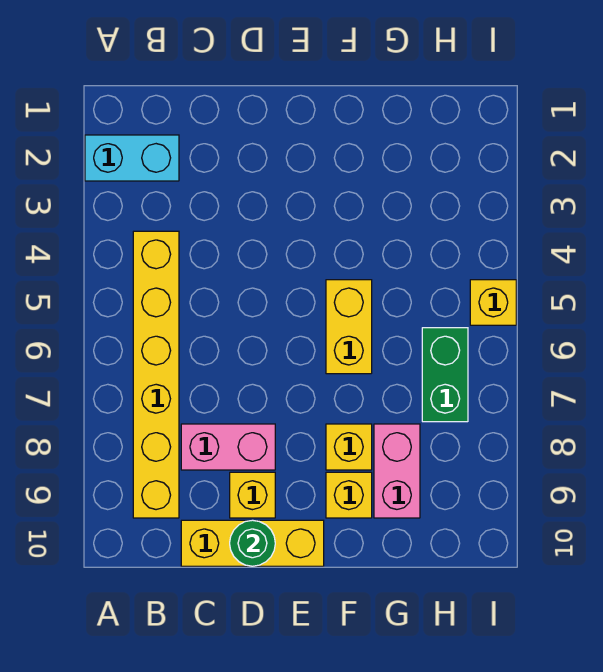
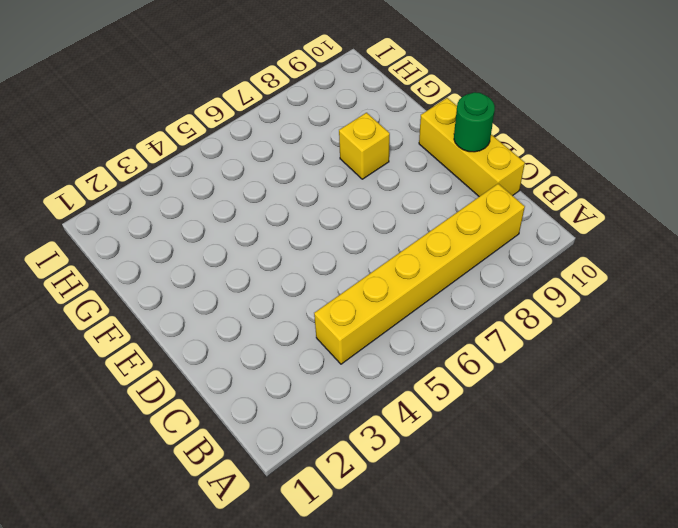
none -> cyan 1x2 brick [85,135,179,181]
none -> pink 1x2 brick [181,424,275,470]
none -> yellow 1x1 brick [230,472,275,518]

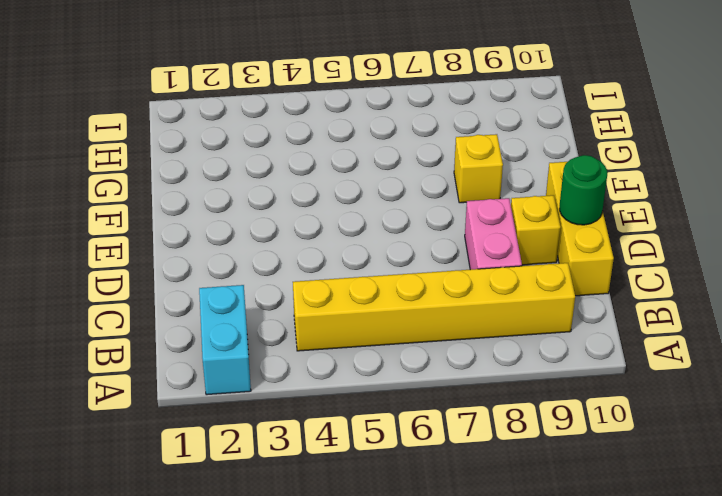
none -> yellow 1x2 brick [326,280,372,374]
none -> yellow 1x1 brick [326,472,372,518]
none -> pink 1x2 brick [374,424,420,518]

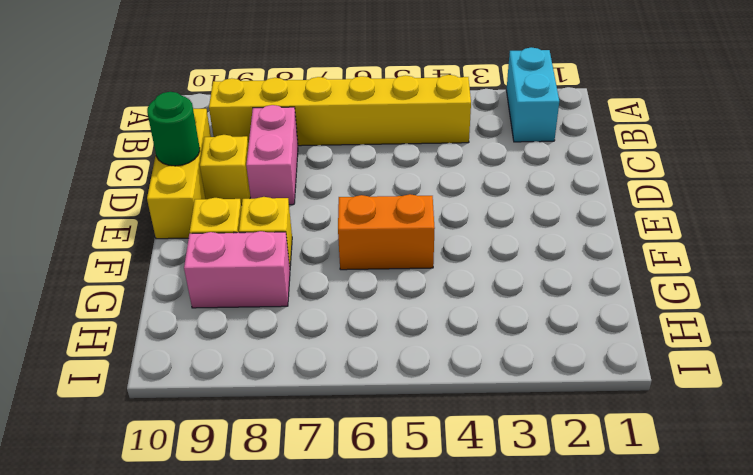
orange 1x2 brick [338,194,435,270] -> yellow 1x2 brick [326,280,372,374]
none -> green 1x2 brick [422,328,468,422]
none -> yellow 1x1 brick [470,280,516,325]

